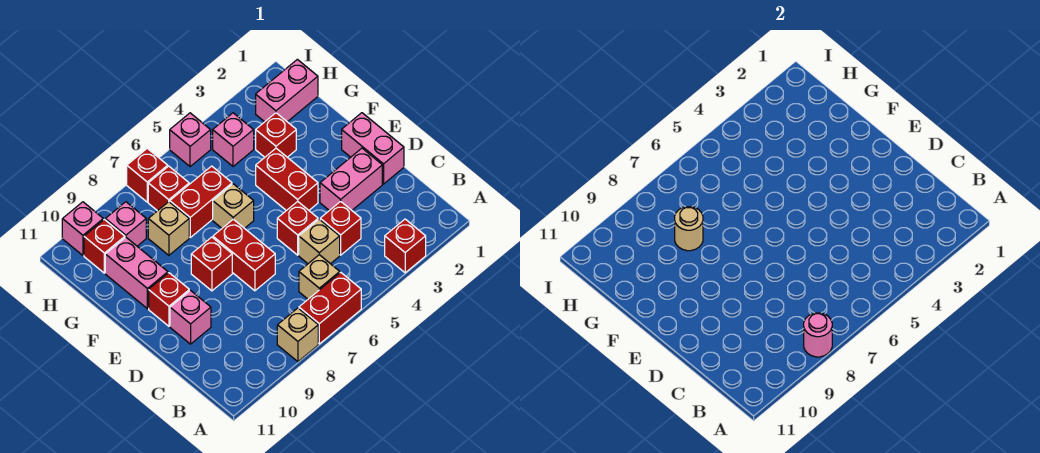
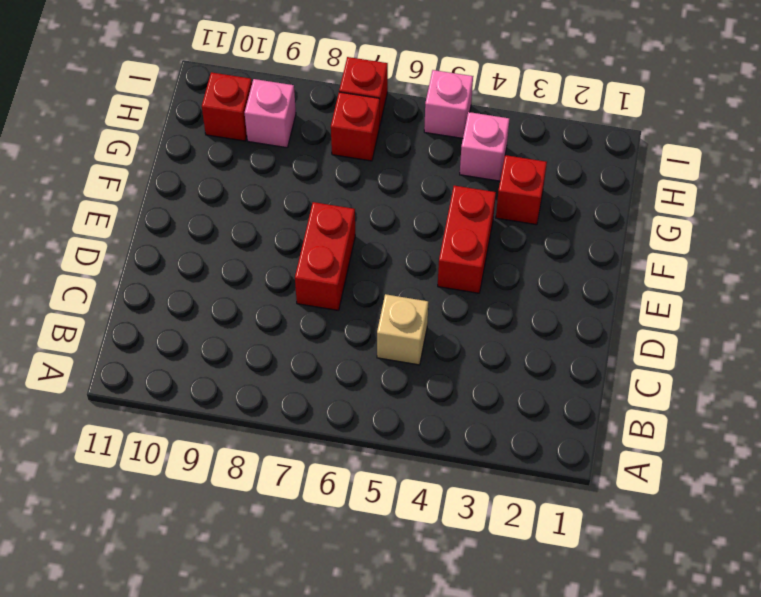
none -> red 1x1 brick [385,219,426,273]
none -> red 1x2 brick [299,273,361,344]
none -> tan 1x1 brick [277,308,318,362]

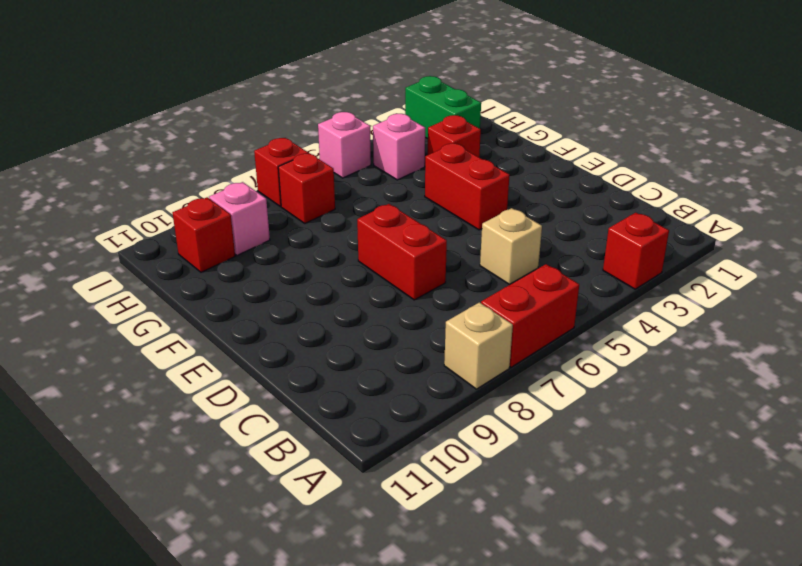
green 1x2 brick [405,76,481,139] -> pink 1x2 brick [256,59,318,122]
none -> tan 1x1 brick [299,255,340,299]
none -> red 1x1 brick [320,201,361,255]
none -> pink 1x2 brick [342,113,404,184]

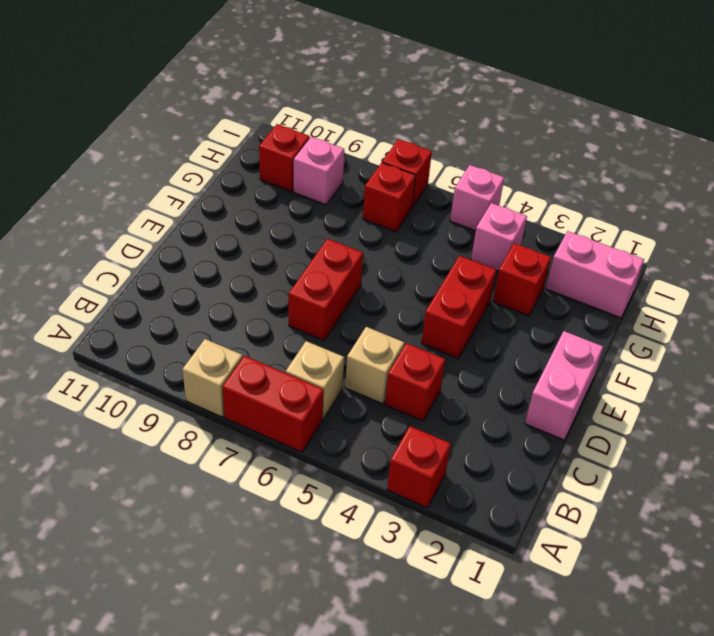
none -> pink 1x2 brick [320,148,382,210]
none -> red 1x1 brick [277,201,318,255]
none -> pink 1x1 brick [170,290,211,344]

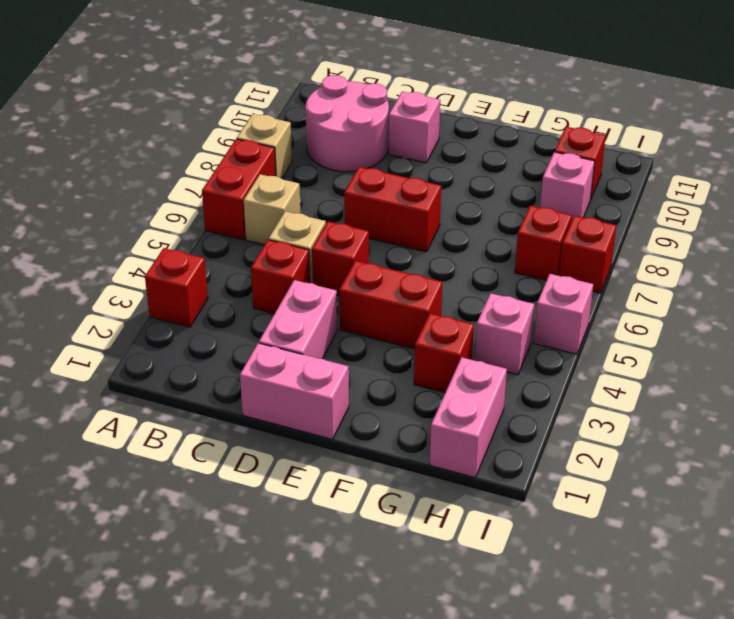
pink 2x2 round brick [306,75,389,172] -> none
none -> red 1x1 brick [191,237,232,291]
none -> red 1x1 brick [149,273,189,326]
none -> tan 1x1 brick [213,184,254,228]

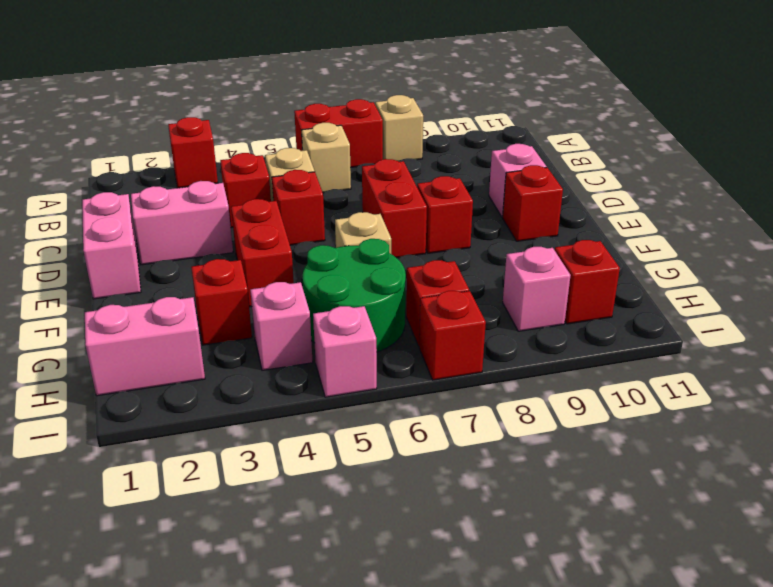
green 2x2 round brick [302,239,406,352] -> red 1x2 brick [170,166,232,237]
none -> pink 1x2 brick [105,237,168,309]
none -> tan 1x1 brick [148,202,189,255]
none -> pink 1x1 brick [62,202,103,255]

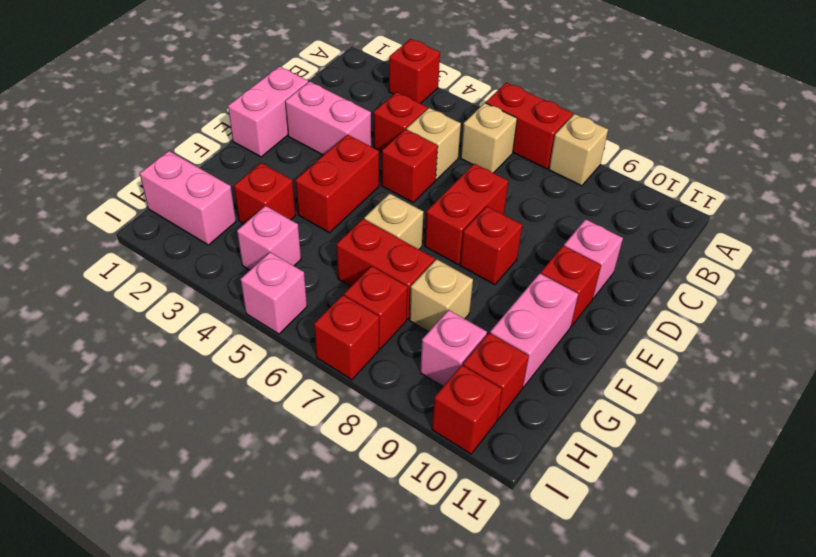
red 1x1 brick [432,365,502,454] -> pink 1x1 brick [62,202,103,255]
none -> pink 1x1 round brick [804,313,832,357]
none -> tan 1x1 round brick [675,207,703,251]

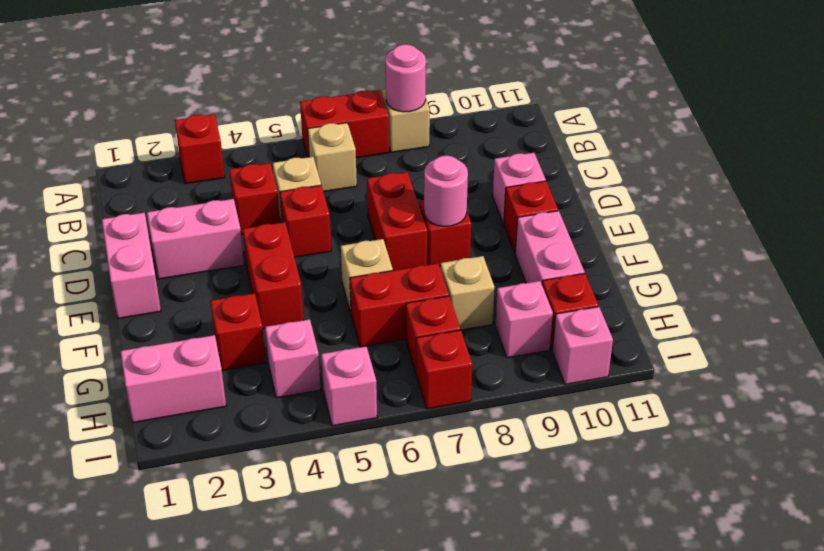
pink 1x1 round brick [424,156,468,226] -> none
none -> tan 1x1 round brick [675,207,703,251]

